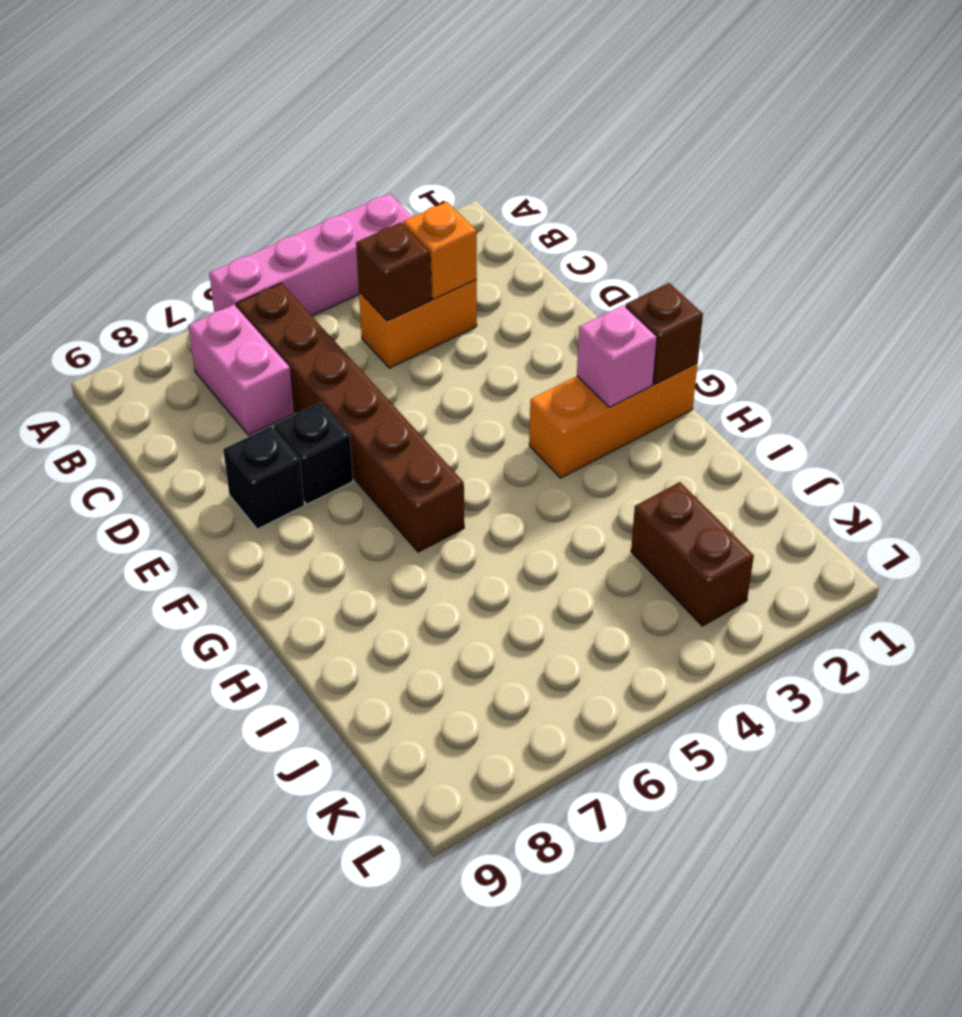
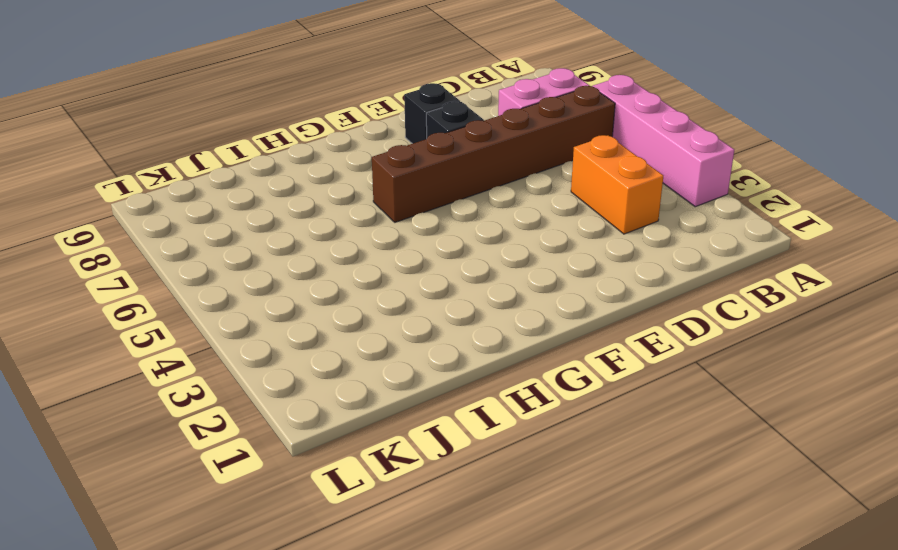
none -> orange 1x3 brick [529,363,698,478]
none -> brown 1x2 brick [631,482,754,626]
none -> orange 1x1 brick [403,202,477,299]

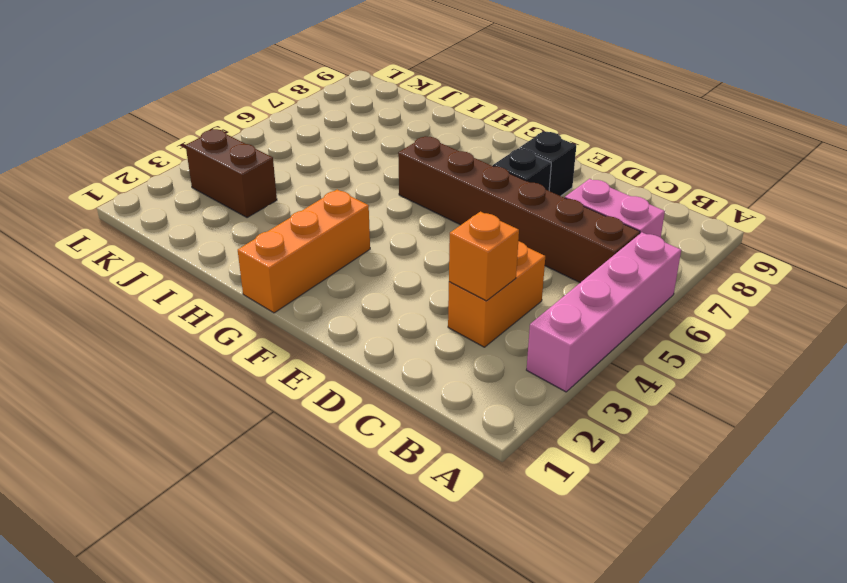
none -> brown 1x1 brick [356,222,431,321]
none -> brown 1x1 brick [626,283,703,384]
none -> pink 1x1 brick [577,305,657,407]

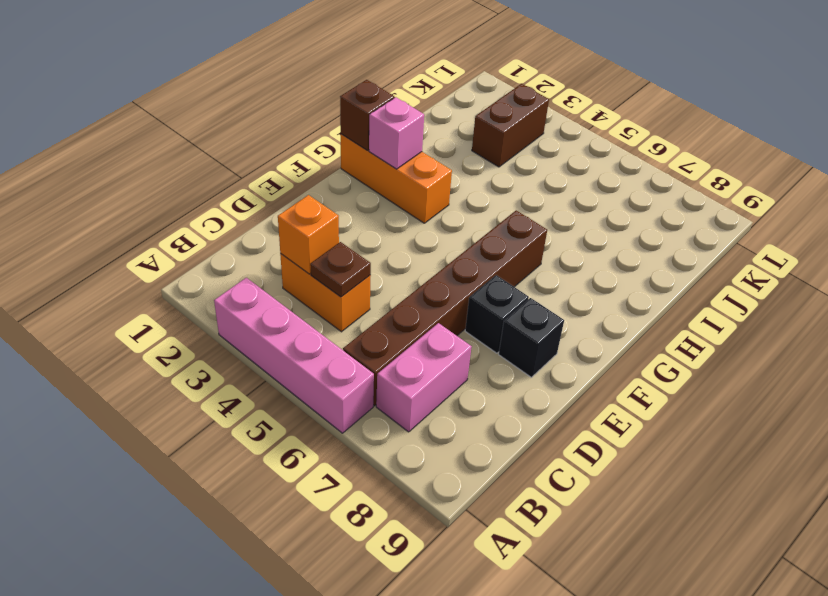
brown 1x1 plate [310,242,371,297] -> brown 1x1 brick [356,222,431,321]

